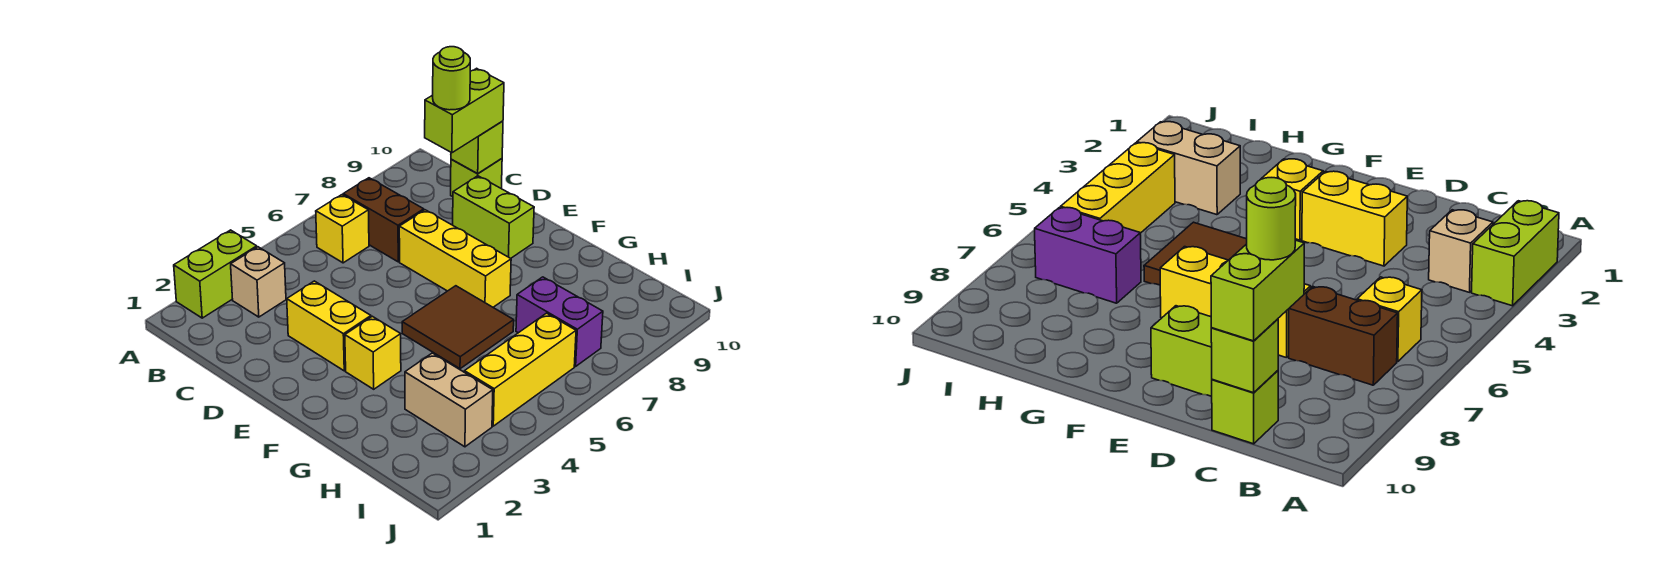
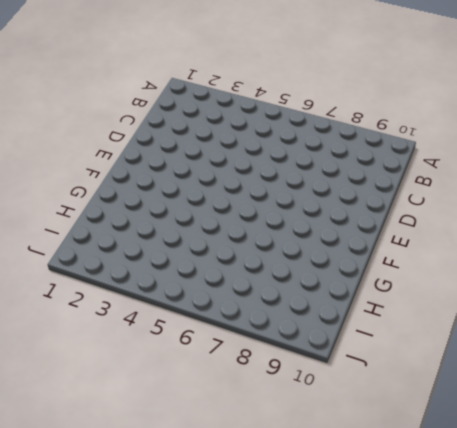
none -> lime 1x2 brick [174,230,257,318]
none -> tan 1x1 brick [231,247,286,317]
none -> yellow 1x1 brick [316,195,369,263]

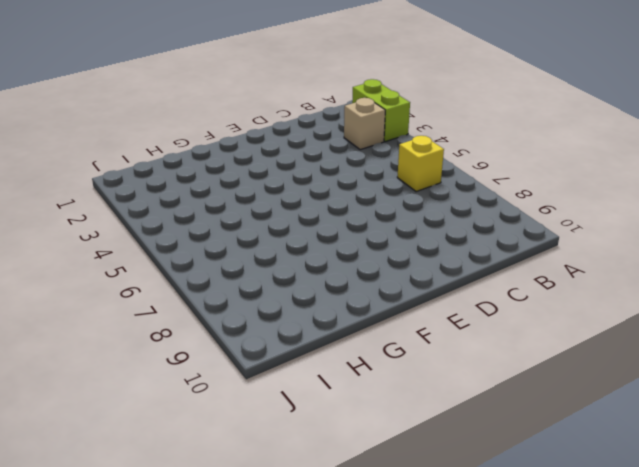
none -> brown 1x2 brick [343,178,424,262]
none -> lime 1x1 brick [451,159,502,197]
none -> yellow 1x2 brick [287,281,371,371]

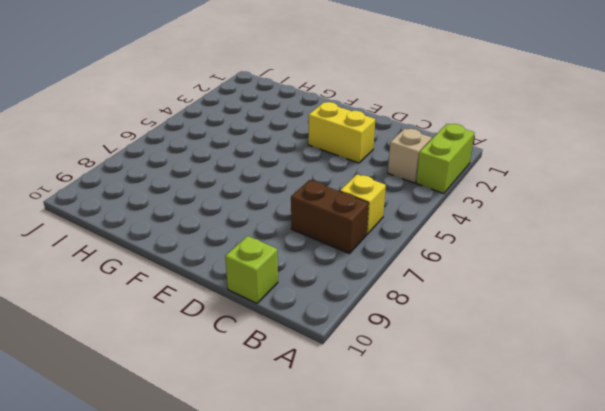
none -> yellow 1x3 brick [399,210,511,307]
none -> lime 1x2 brick [453,176,534,258]
none -> yellow 1x1 brick [345,316,401,389]

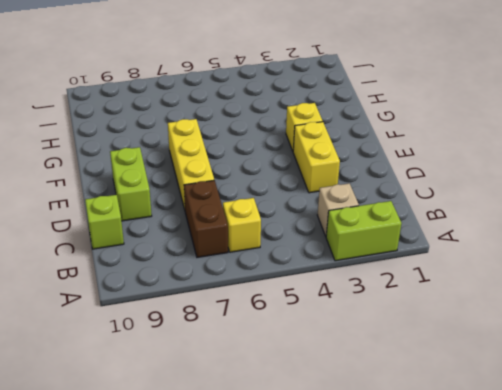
none -> brown 2x2 tile [402,286,514,369]
none -> tan 1x2 brick [405,353,493,447]
none -> purple 1x2 brick [516,277,603,366]

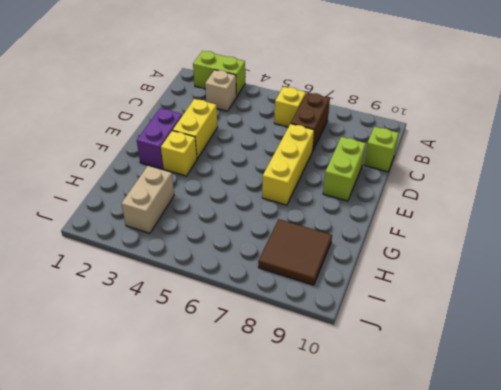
purple 1x2 brick [137,108,182,169] -> purple 1x2 brick moved to [516,277,603,366]
brown 2x2 tile [258,219,332,285] -> brown 2x2 tile moved to [402,286,514,369]
none -> yellow 1x3 brick [464,313,576,426]
none -> lime 1x1 brick [451,121,503,174]
none -> lime 1x2 brick [425,68,504,153]

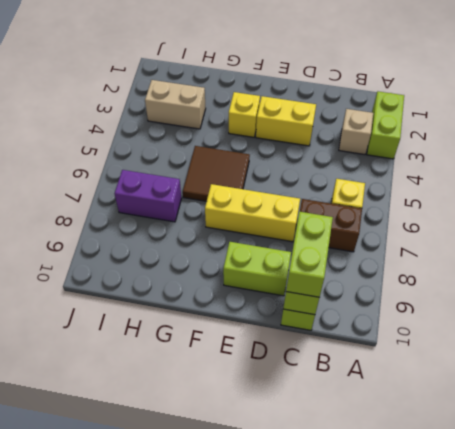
none -> yellow 1x3 brick [464,313,576,426]
none -> lime 1x1 round brick [433,47,470,110]

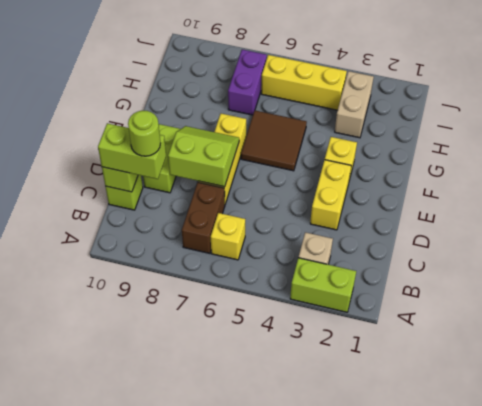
lime 2x2 slope [168,126,239,187] -> none

